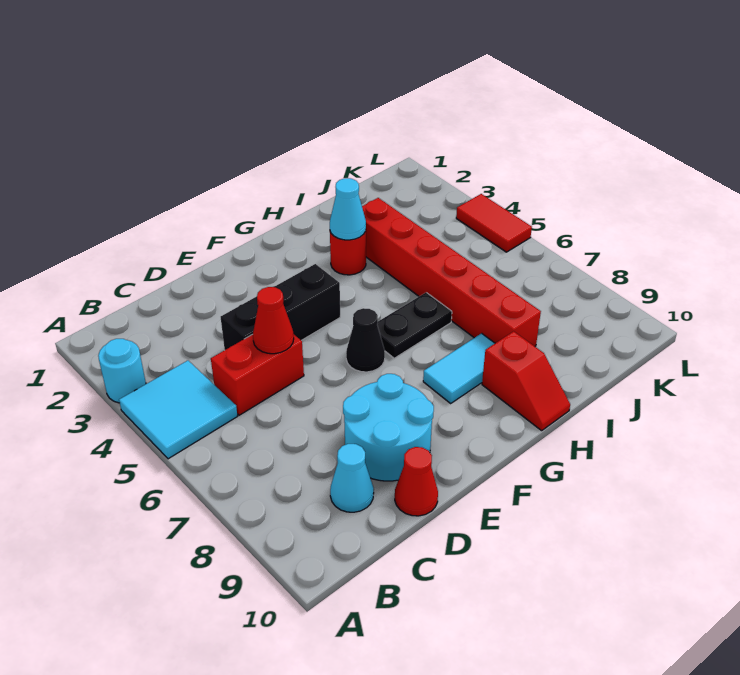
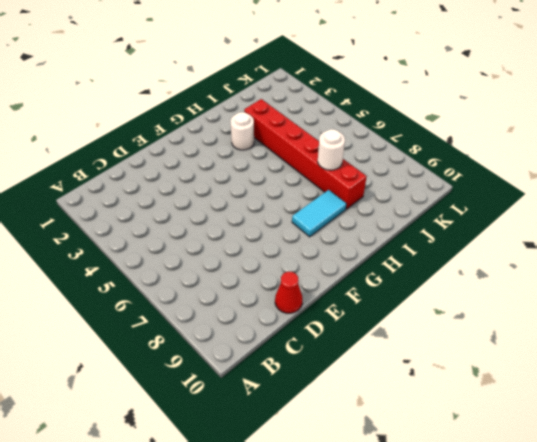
white 1x1 round brick [231,112,254,150] -> red 1x1 round brick [330,231,366,275]
white 1x1 round brick [318,129,345,170] -> none
none -> cyan 1x1 round brick [98,339,146,403]
none -> cyan 2x2 tile [119,361,237,459]
none -> red 1x2 brick [211,334,304,415]

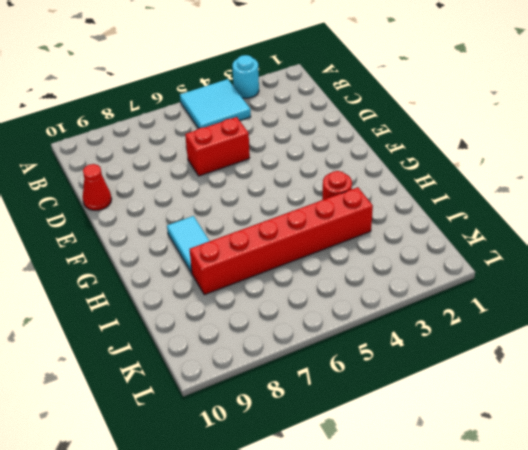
red 1x2 brick [185,117,250,176] -> red 1x2 brick turned to [211,334,304,415]
none -> cyan 1x1 cone [330,444,374,512]
none -> black 1x3 brick [221,264,340,350]
none -> cyan 2x2 round brick [343,374,434,481]

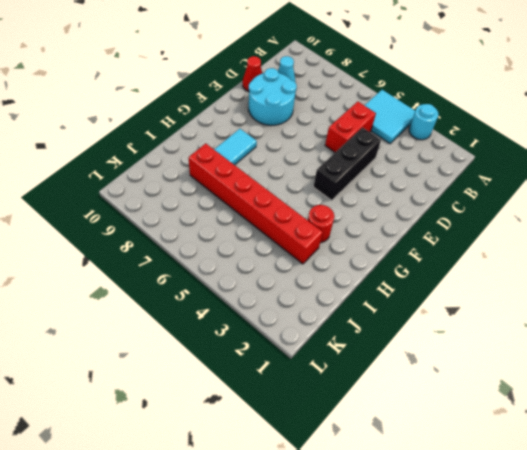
none -> black 1x1 cone [346,308,385,372]
none -> black 1x2 plate [377,293,452,358]
none -> red 1x2 slope [482,331,570,431]

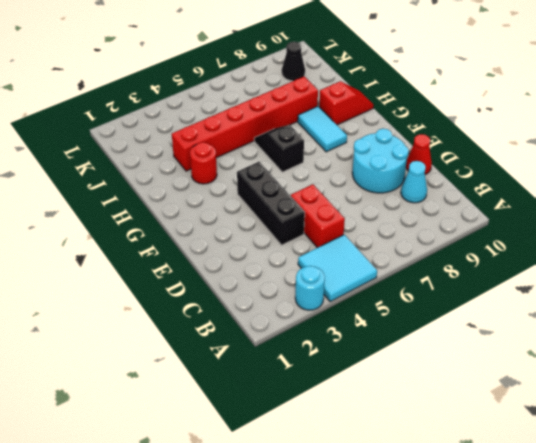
black 1x2 slope [254,125,304,172] -> black 1x2 plate [377,293,452,358]
black 1x1 cone [282,42,305,81] -> black 1x1 cone moved to [346,308,385,372]
none -> red 1x2 tile [456,194,532,252]
none -> red 1x1 cone [253,287,294,354]
none -> cyan 1x1 cone [330,178,366,240]

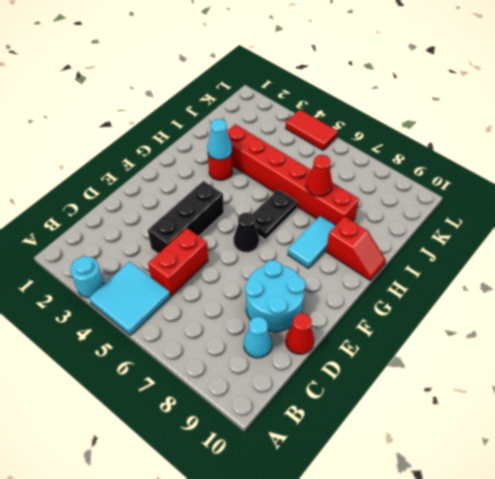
red 1x1 cone [306,155,332,196] -> red 1x1 cone moved to [253,287,294,354]

